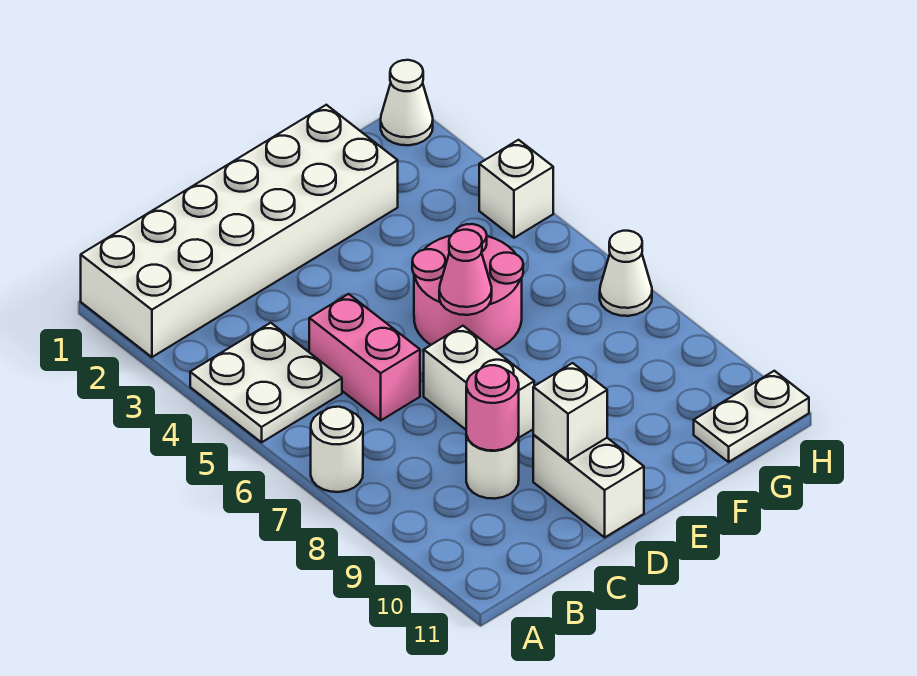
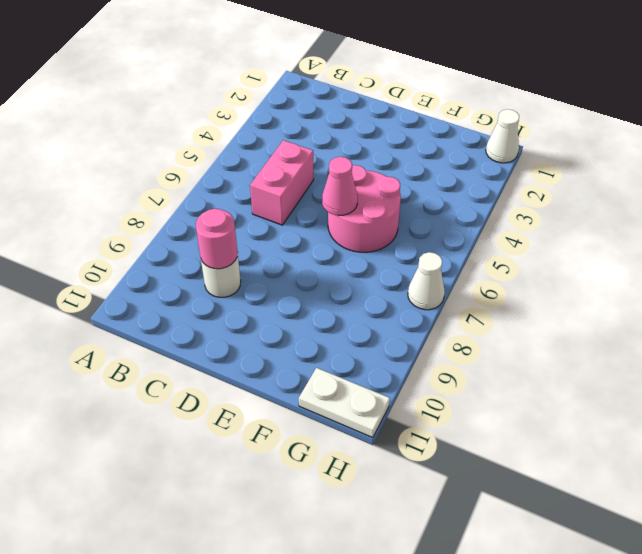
none -> white 2x6 brick [81,105,398,357]
none -> white 2x2 plate [190,323,342,442]
none -> white 1x1 round brick [311,407,363,492]

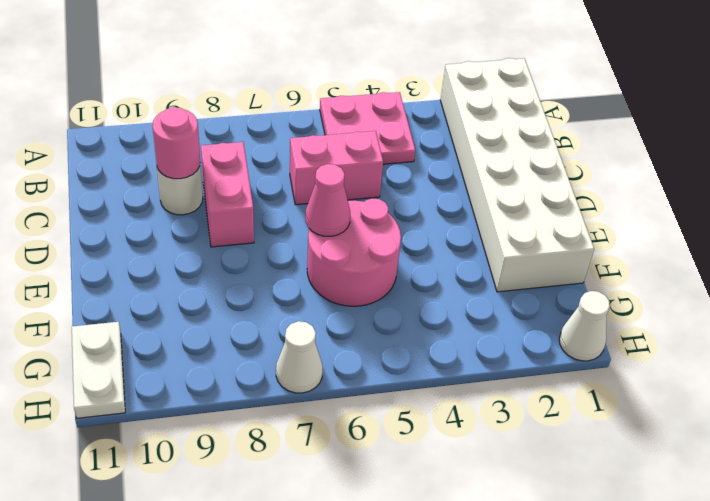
pink 2x2 plate [320,92,415,164] -> white 2x2 plate [190,323,342,442]
pink 1x2 brick [201,142,254,247] -> white 1x2 brick [424,326,534,438]
none -> white 1x1 round brick [311,407,363,492]
none -> white 1x2 brick [533,435,644,537]
none -> white 1x1 brick [479,140,553,238]

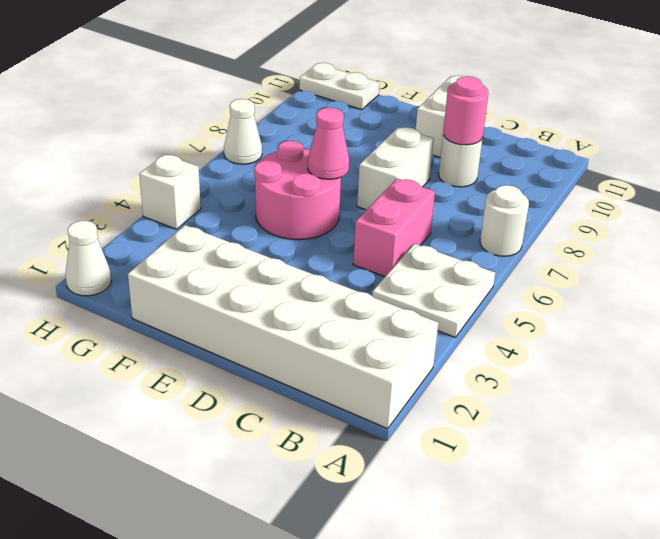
none -> white 1x1 brick [533,363,607,461]

